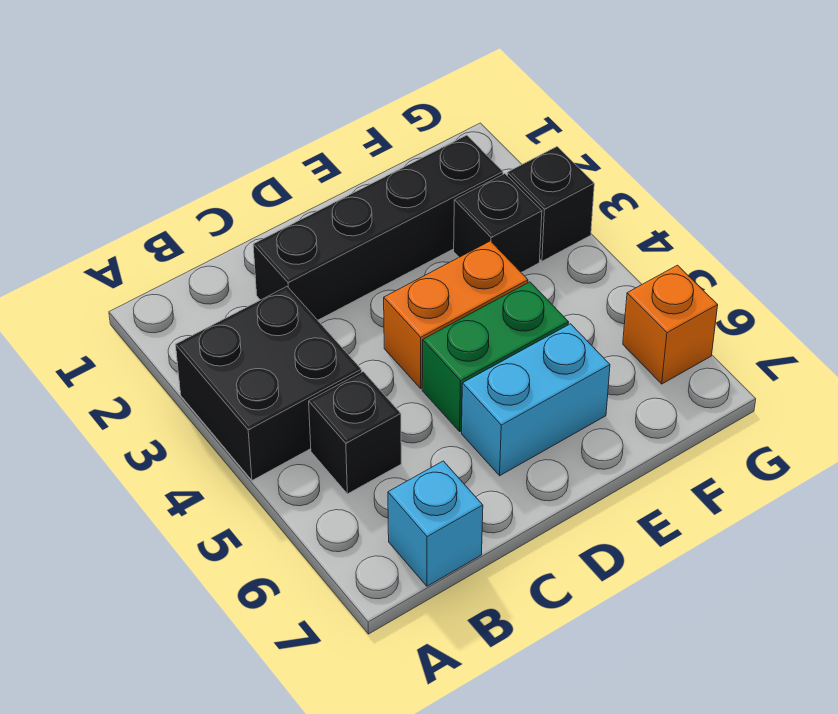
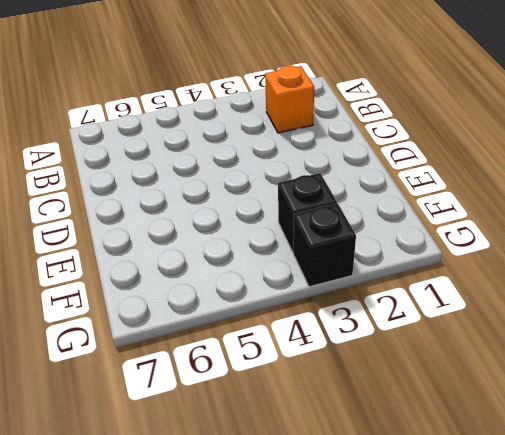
orange 1x1 brick [265,66,314,133] -> orange 1x1 brick moved to [623,265,718,384]
none -> black 2x2 brick [176,287,362,480]
none -> black 1x1 brick [309,372,401,494]

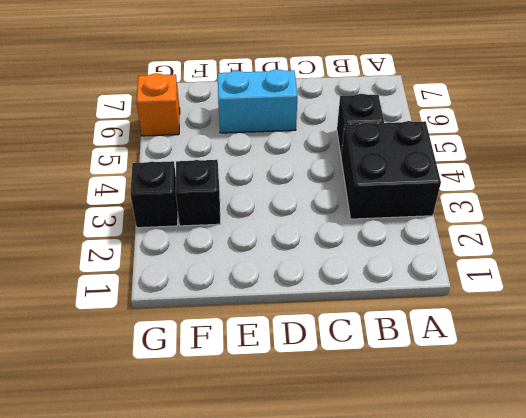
none -> cyan 1x1 brick [388,461,483,586]
none -> black 1x4 brick [253,135,503,320]

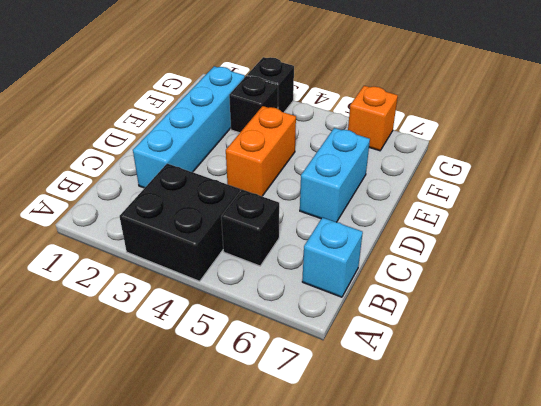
cyan 1x4 brick [133,66,245,188] -> black 1x4 brick [253,135,503,320]
none -> green 1x2 brick [422,282,569,431]

